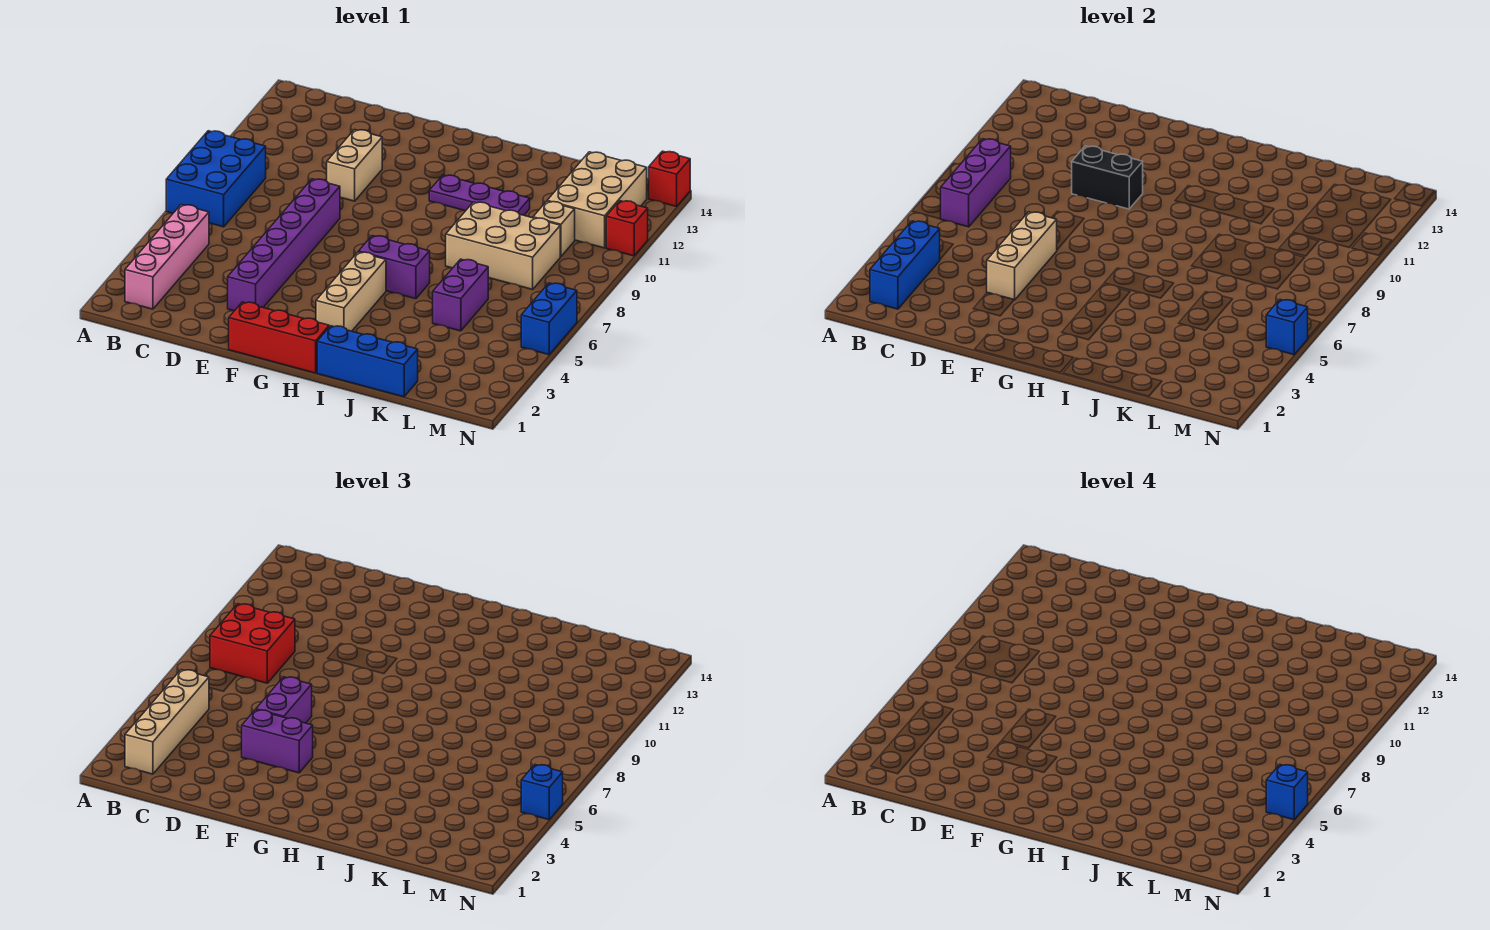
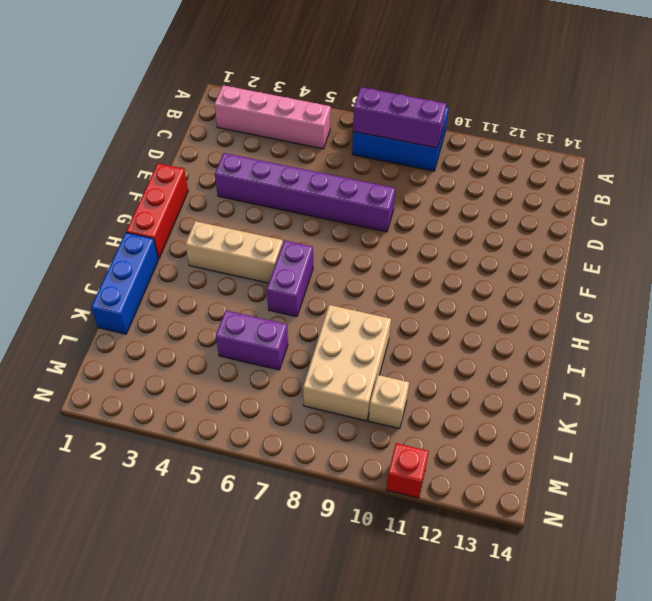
none -> tan 1x2 brick [327,130,382,201]
none -> purple 1x3 plate [429,175,530,215]
none -> tan 2x3 brick [547,152,647,248]

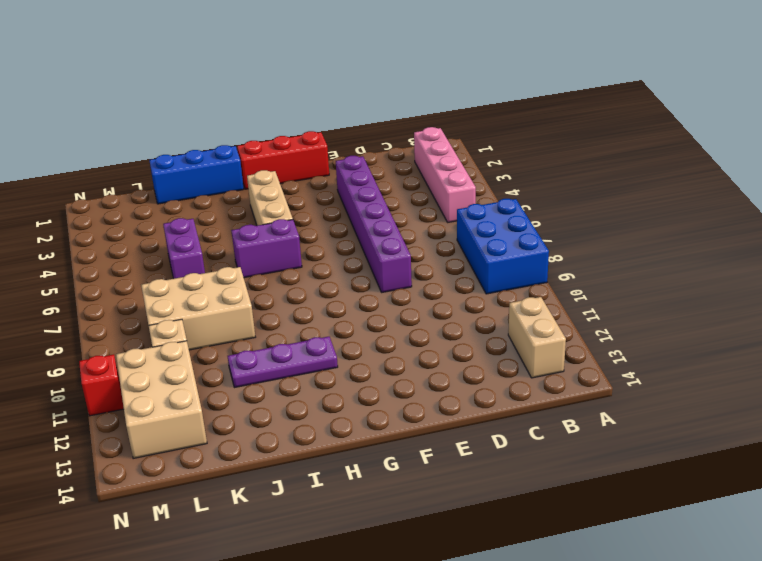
tan 1x2 brick [508,297,566,378] -> tan 1x2 brick moved to [327,130,382,201]
none -> blue 1x2 brick [521,283,577,355]
none -> red 1x1 brick [649,151,690,206]
none -> blue 1x3 brick [870,221,940,309]

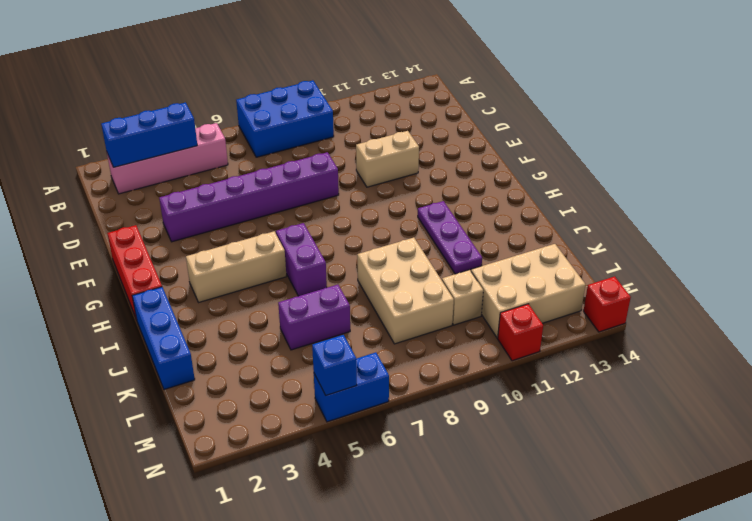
none -> purple 1x3 brick [941,139,1011,227]
none -> tan 1x3 brick [987,212,1057,300]
none -> black 1x2 brick [1072,146,1143,209]

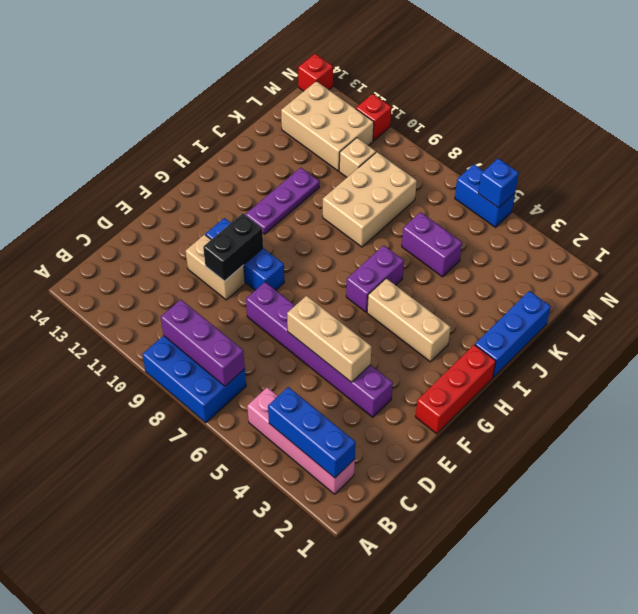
blue 1x3 brick [206,218,284,290] -> none
none -> tan 1x4 brick [125,670,209,774]
none -> red 2x2 brick [210,604,295,683]
none -> purple 1x2 brick [242,710,313,773]

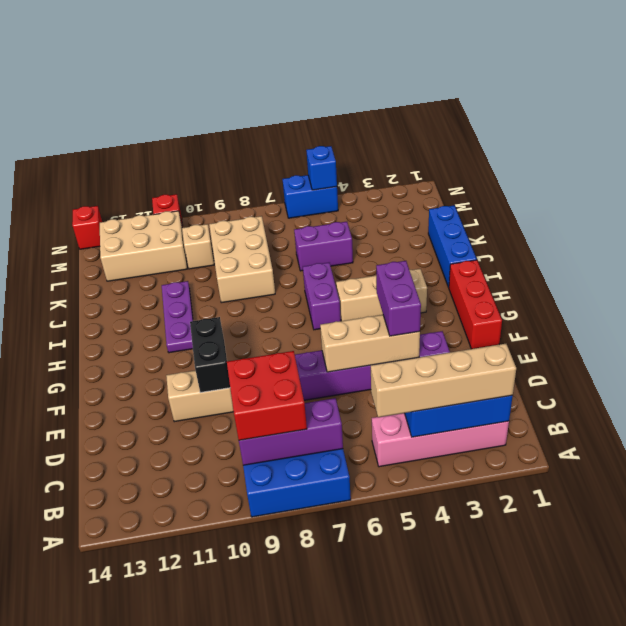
none -> purple 1x2 brick [256,677,312,723]
none -> blue 1x1 brick [521,765,563,820]
none -> blue 1x1 brick [1266,765,1308,820]

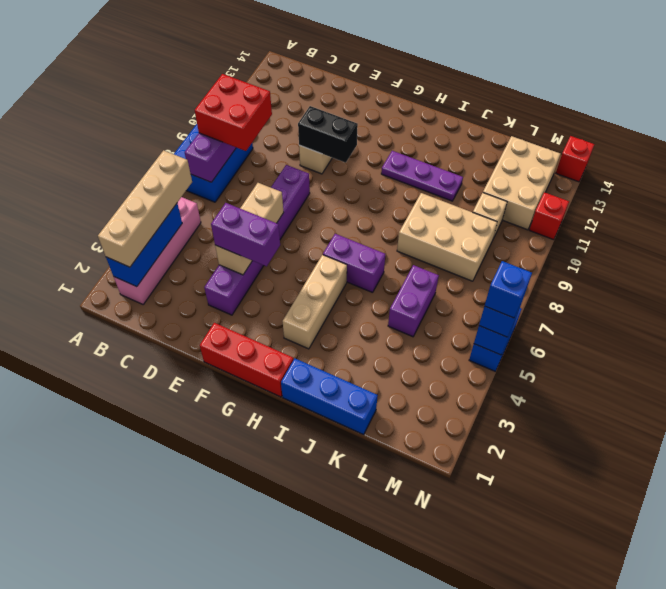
none -> purple 1x2 brick [256,677,312,723]

